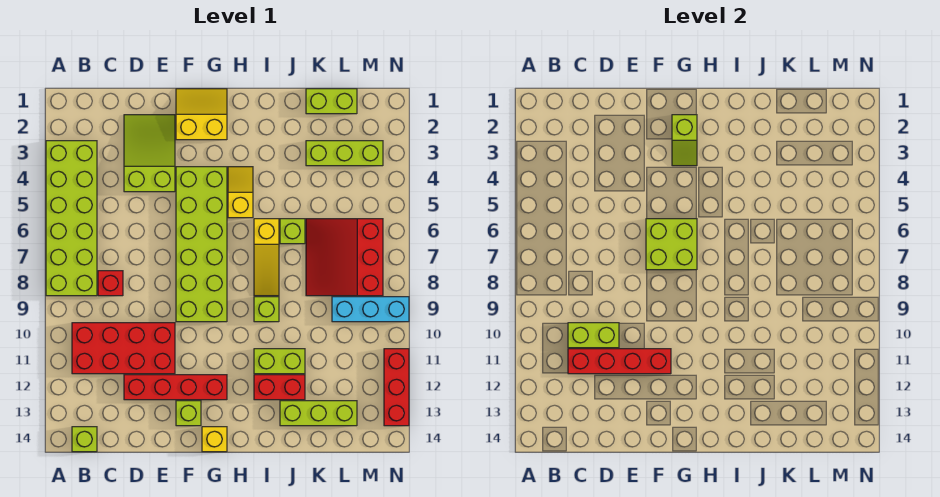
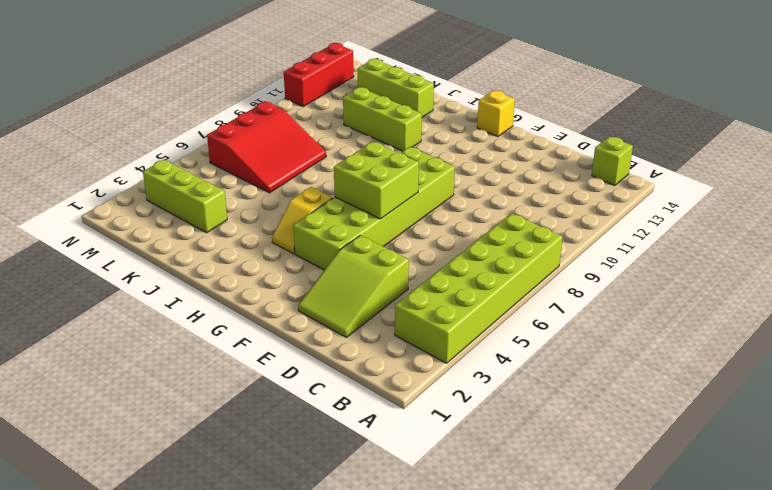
lime 1x3 brick [343,87,422,151] -> lime 1x2 brick [254,349,305,374]
none -> red 2x4 brick [72,323,175,374]
none -> red 1x1 brick [98,271,123,296]
none -> red 1x4 brick [124,375,227,400]

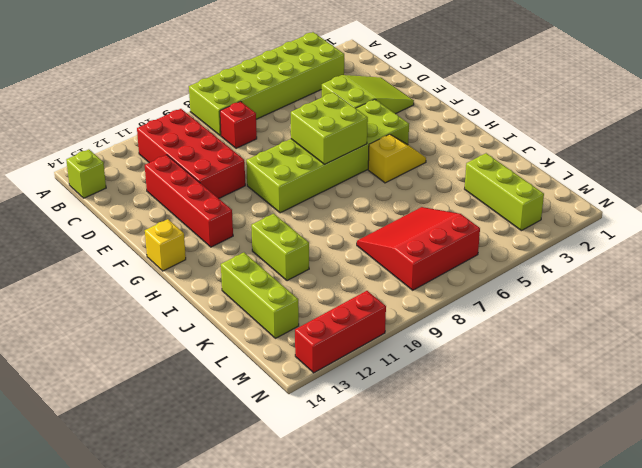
none -> yellow 2x2 slope [176,89,227,140]
none -> lime 1x1 brick [176,401,201,426]
none -> yellow 1x3 slope [254,219,279,296]

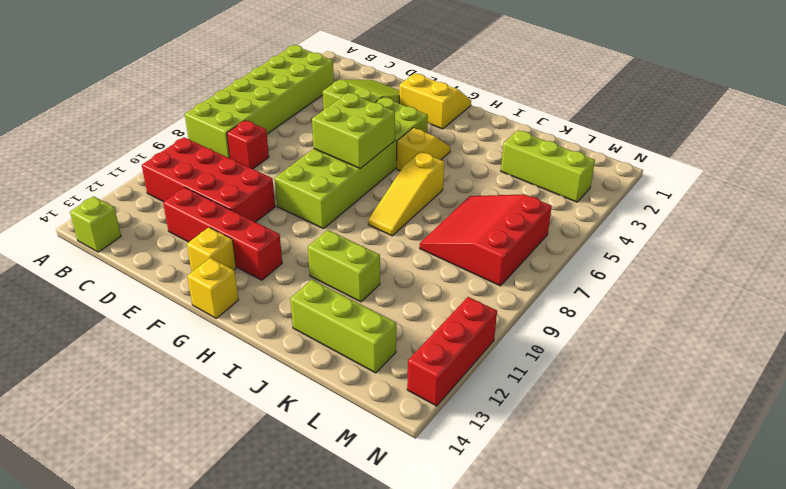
yellow 1x1 brick [187,227,236,271] -> lime 1x1 brick [176,401,201,426]
none -> lime 1x1 brick [254,297,279,322]
none -> red 1x2 brick [254,375,305,400]
none -> lime 1x1 brick [280,219,305,244]

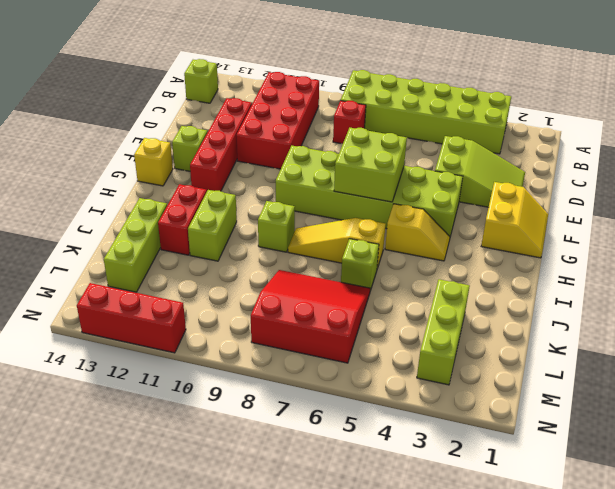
none -> lime 1x2 brick [306,89,357,114]
none -> cyan 1x3 brick [332,297,409,322]
none -> lime 1x2 brick [568,323,619,348]

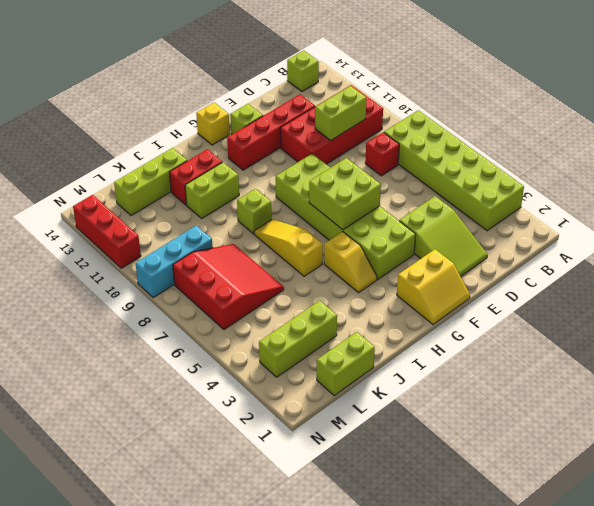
none -> lime 1x1 brick [280,219,305,244]
none -> red 1x4 brick [568,349,671,374]
none -> lime 1x2 slope [672,115,697,166]

